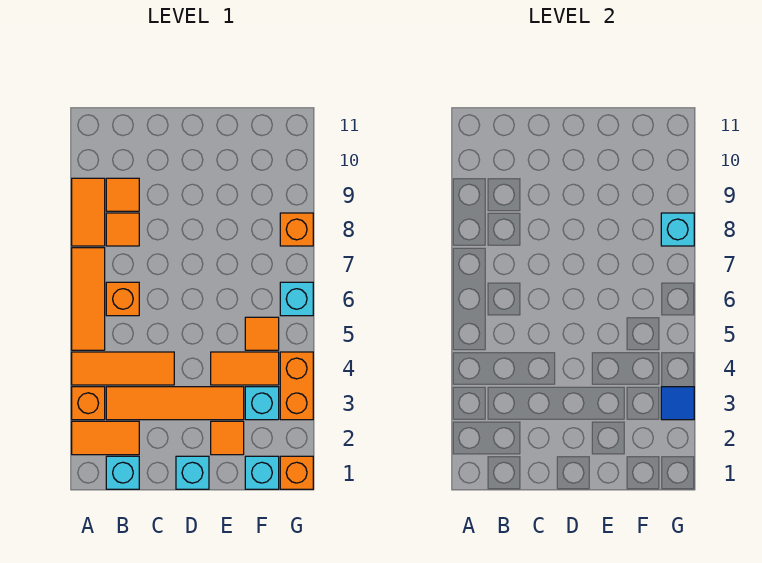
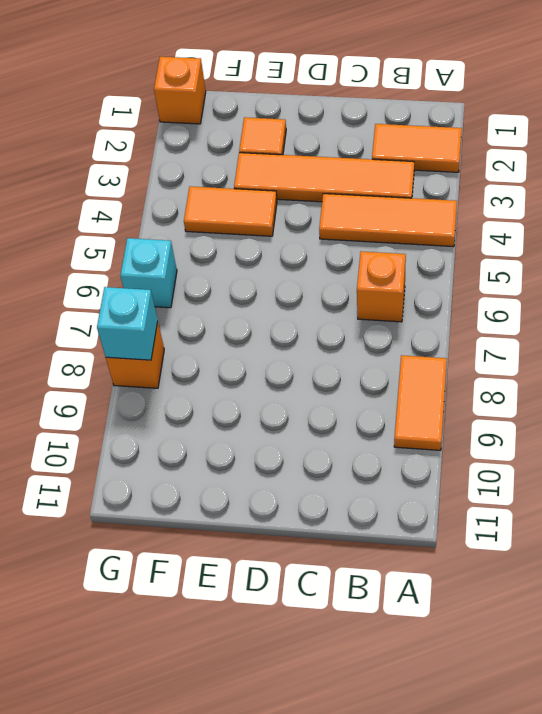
none -> orange 1x1 brick [72,387,105,420]
none -> orange 1x3 tile [72,248,105,350]
none -> cyan 1x1 brick [106,456,139,489]

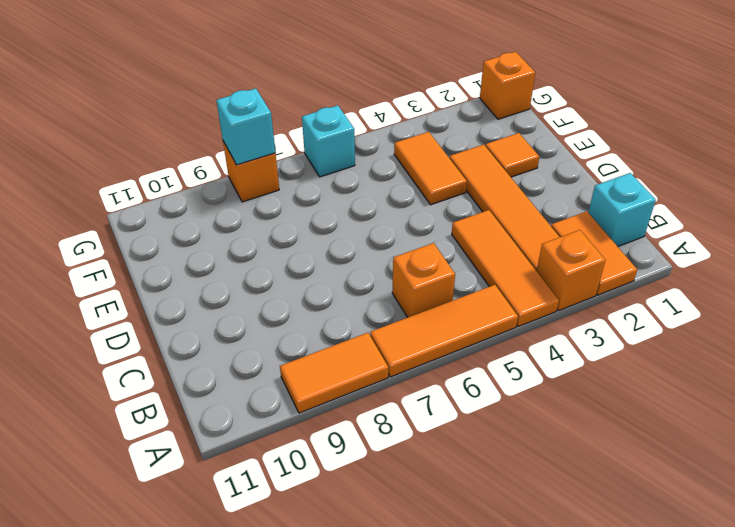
none -> orange 1x1 tile [106,213,139,246]
none -> orange 1x1 tile [106,178,139,211]
none -> cyan 1x1 brick [176,456,209,489]

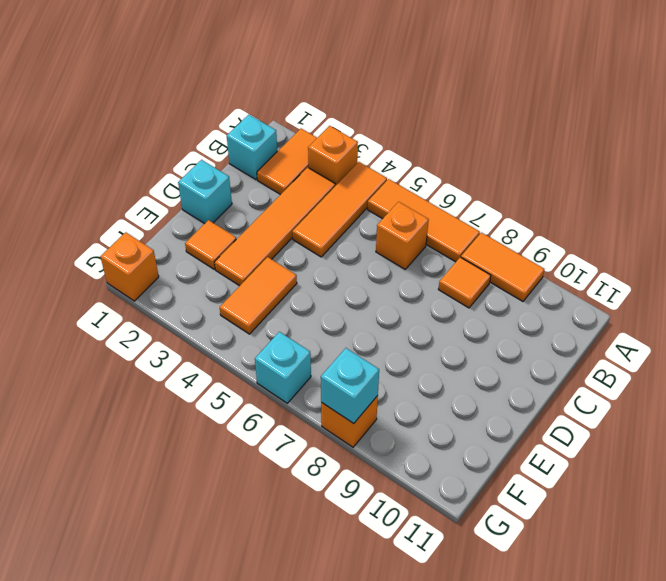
none -> orange 1x1 tile [106,178,139,211]
none -> cyan 1x1 brick [245,456,279,489]
none -> cyan 1x1 brick [245,387,279,420]

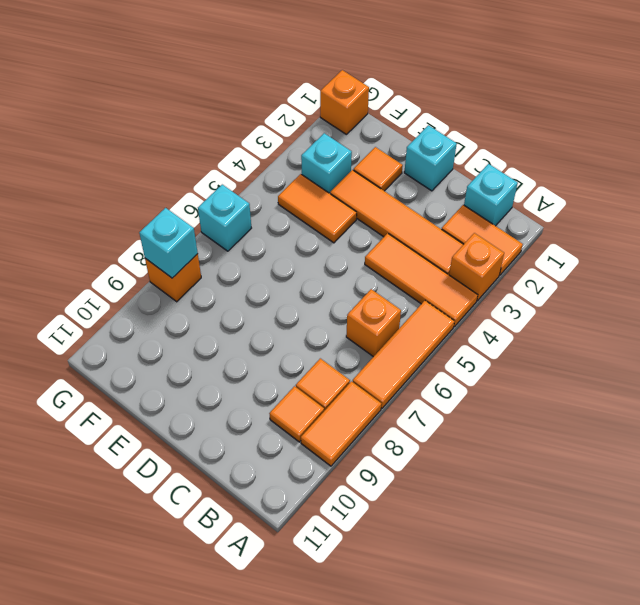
none -> cyan 1x1 brick [245,456,279,489]
none -> orange 1x1 tile [245,317,279,350]
none -> orange 1x2 brick [280,352,313,420]

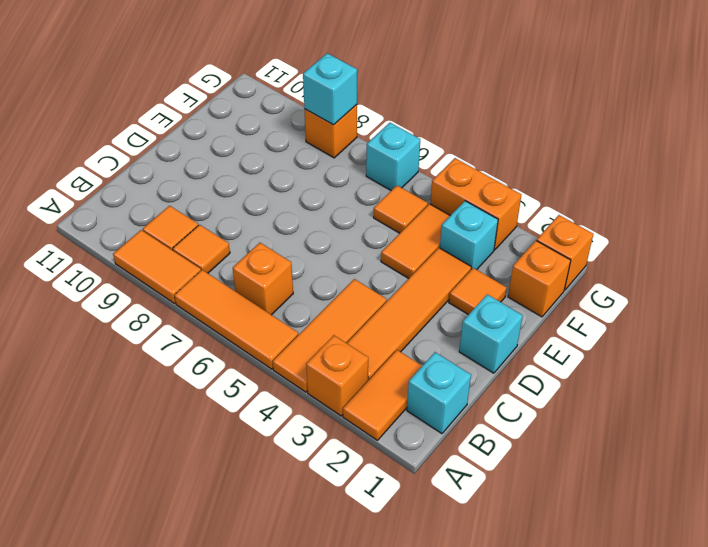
orange 1x1 brick [508,241,571,317] -> cyan 1x1 brick [245,456,279,489]
none -> blue 1x1 tile [661,387,694,420]

